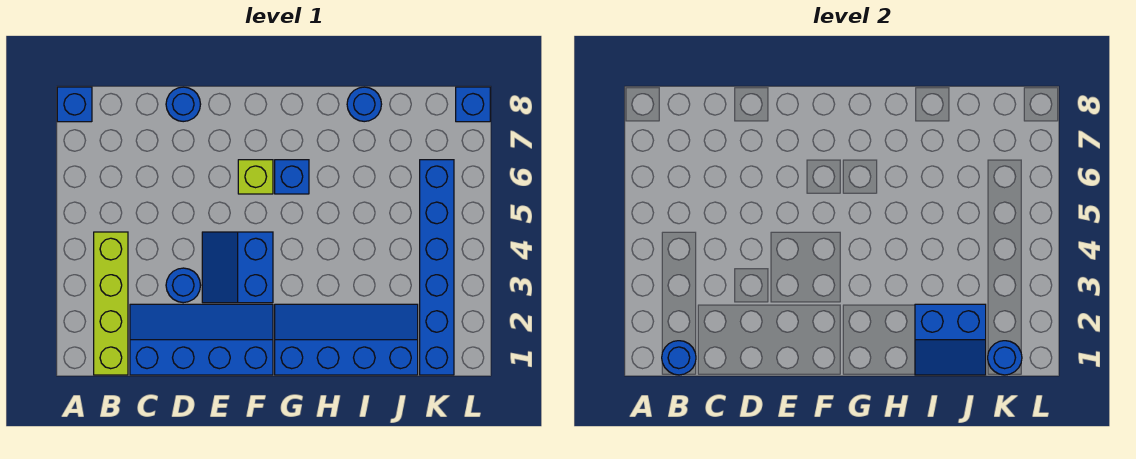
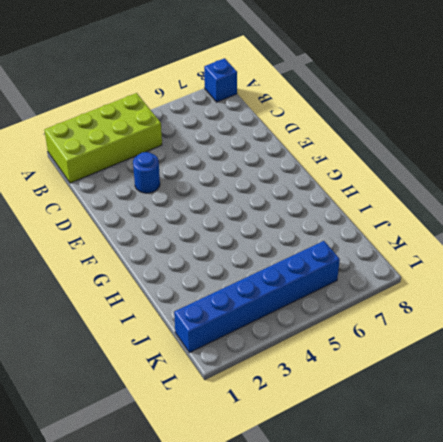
lime 2x4 brick [44,93,162,183] -> lime 1x4 brick [94,232,128,375]
none -> blue 2x4 slope [130,304,273,375]
none -> blue 1x1 round brick [166,87,201,122]
none -> blue 2x2 slope [202,232,273,303]

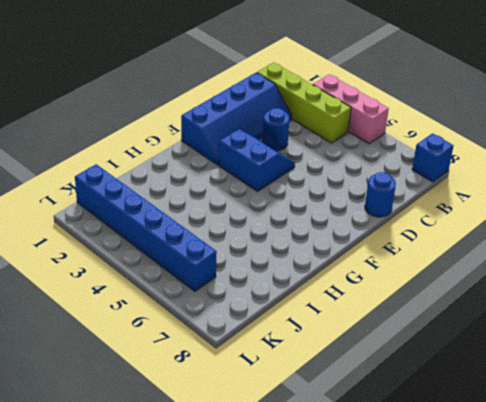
pink 1x3 brick [313,74,389,144] -> none
none -> lime 1x1 brick [238,160,273,194]
none -> blue 2x4 slope [275,304,418,375]
none -> blue 1x1 brick [275,160,309,194]

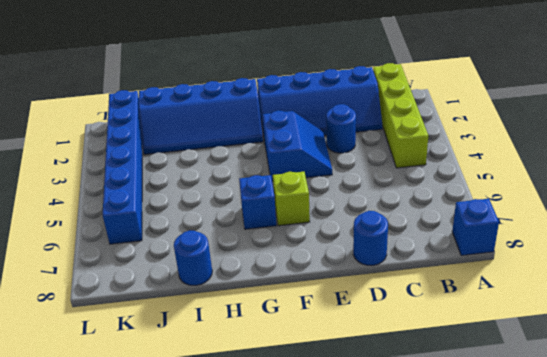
none -> blue 1x1 brick [456,87,490,122]
none -> blue 1x1 round brick [662,341,696,375]
none -> blue 2x2 slope [915,304,986,375]

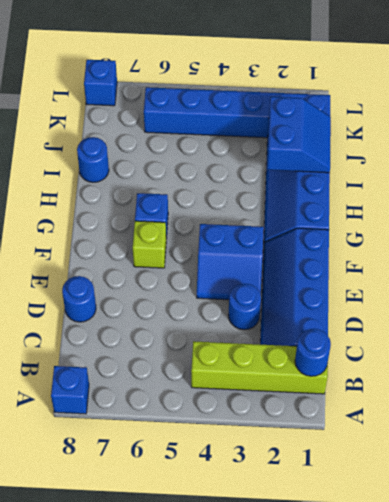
none -> blue 1x1 round brick [988,341,1022,375]

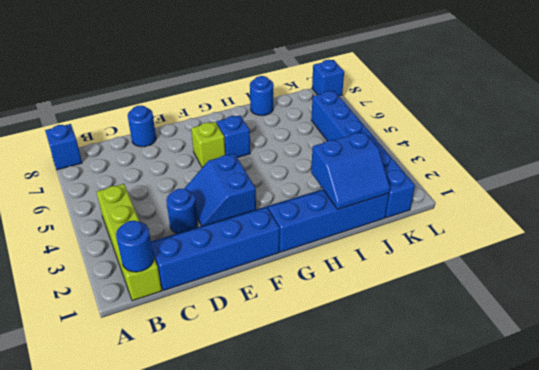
none -> blue 1x1 round brick [988,341,1022,375]

